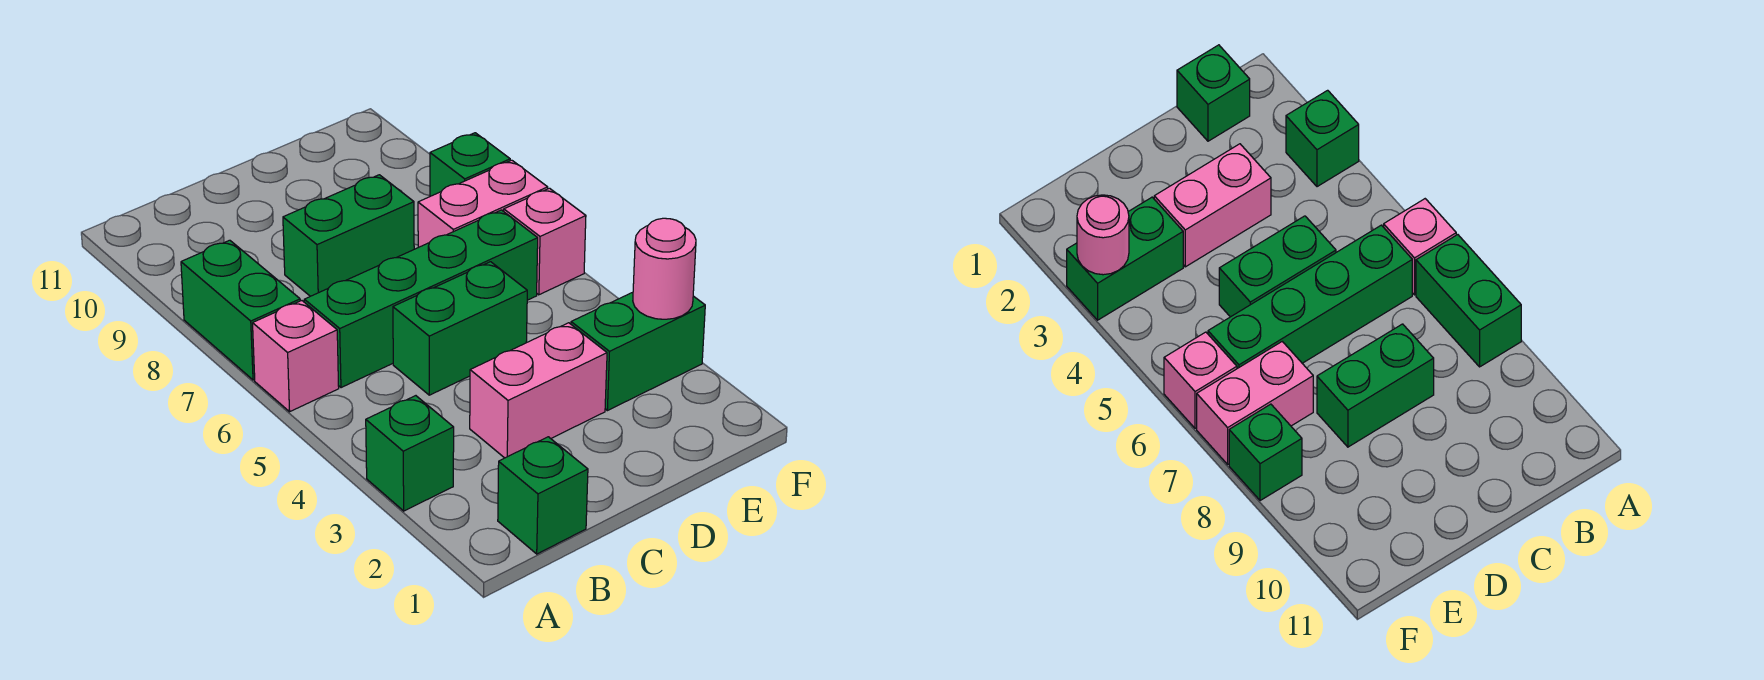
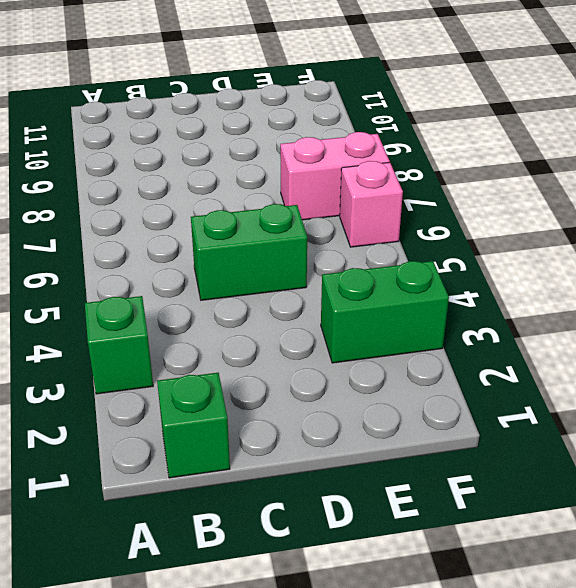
none -> pink 1x1 brick [253,301,339,412]
none -> green 1x2 brick [181,240,300,380]
none -> green 1x4 brick [304,210,538,388]

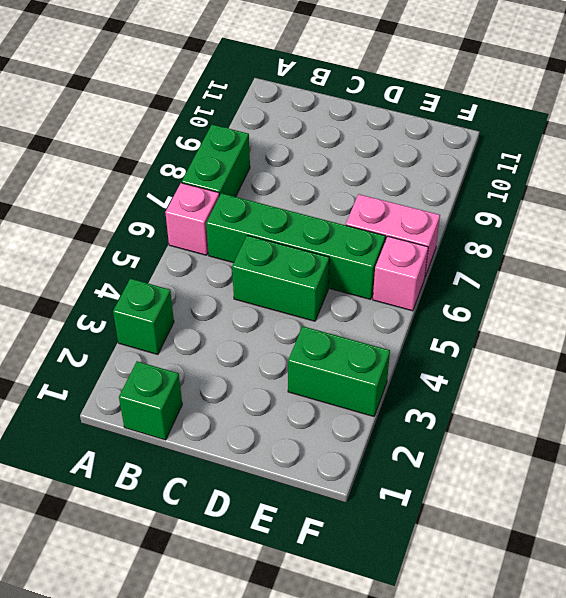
none -> pink 1x2 brick [470,323,607,458]
none -> green 1x2 brick [283,175,414,296]
none -> green 1x1 brick [430,133,510,196]

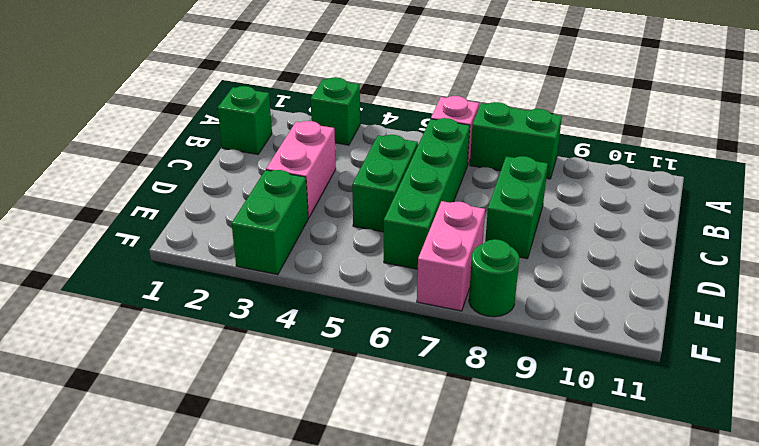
green 1x1 round brick [469,239,519,317] -> green 1x1 brick [430,133,510,196]
none -> pink 1x1 brick [504,188,586,295]
none -> pink 1x1 round brick [633,218,696,319]

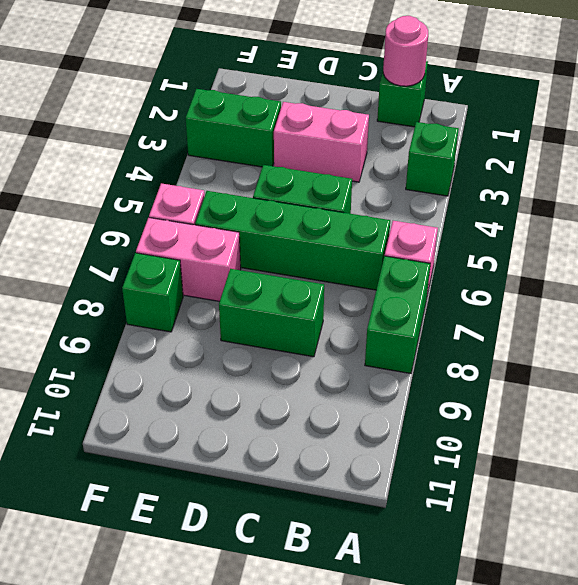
pink 1x1 round brick [383,16,428,86] -> pink 1x1 round brick moved to [633,218,696,319]

